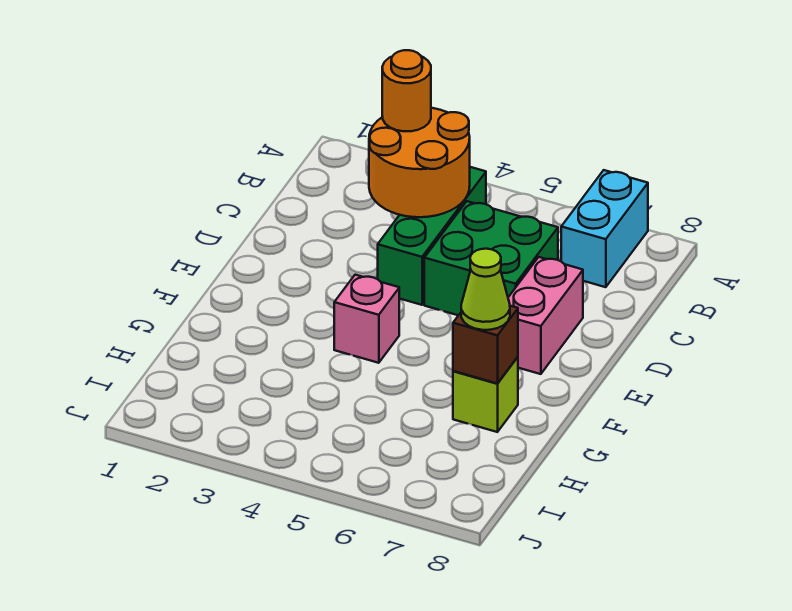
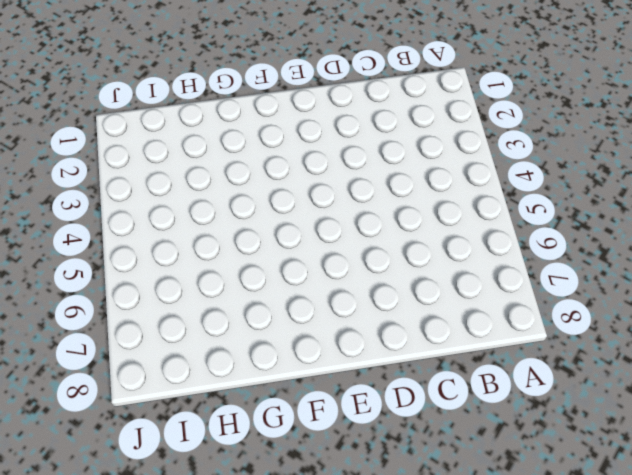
none -> cyan 1x2 brick [561,170,648,287]
none -> green 1x3 brick [378,167,486,305]

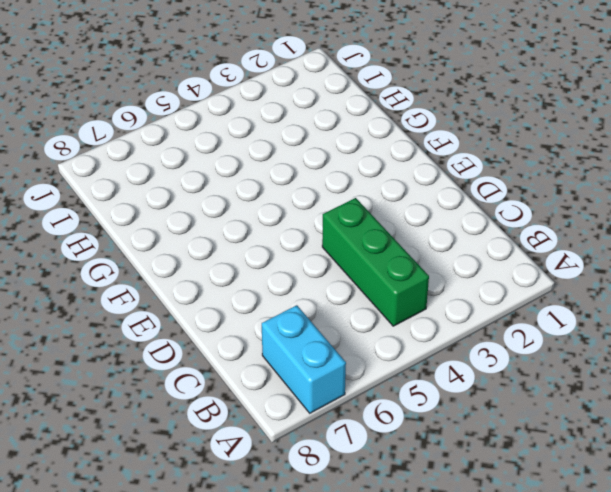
none -> green 2x2 brick [424,201,558,315]
none -> pink 1x2 brick [508,257,583,374]

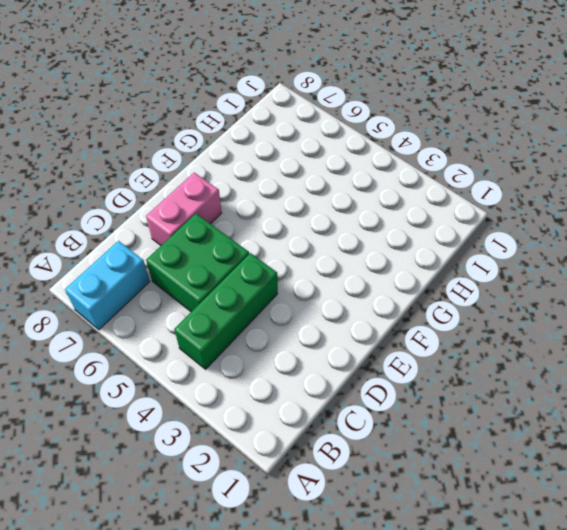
none -> pink 1x1 brick [334,275,399,363]
none -> lime 1x1 brick [453,357,518,432]

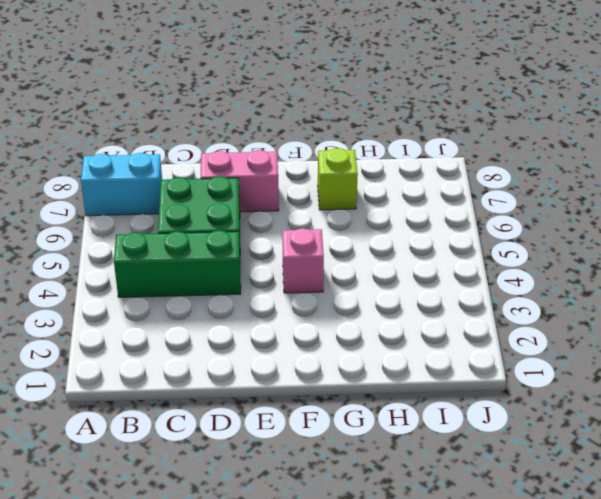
none -> orange 2x2 round brick [369,108,470,217]
none -> brown 1x1 brick [453,306,518,384]

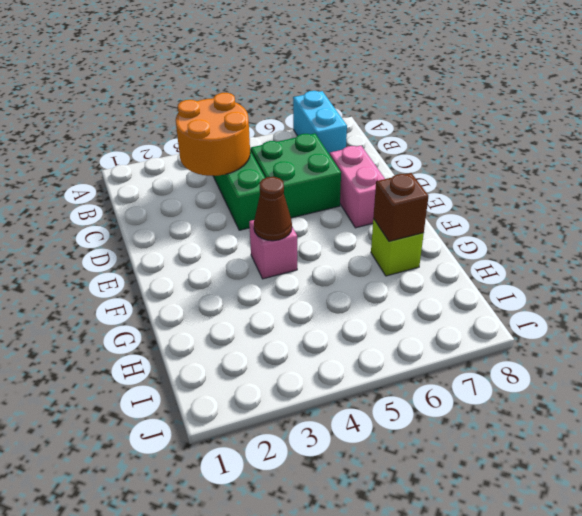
brown 1x1 cone [254,177,292,241] -> none
none -> orange 1x1 round brick [382,50,431,131]
none -> lime 1x1 cone [461,249,510,330]

